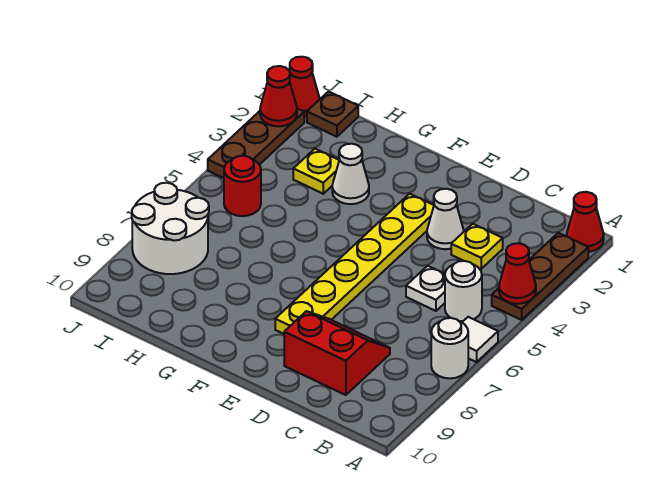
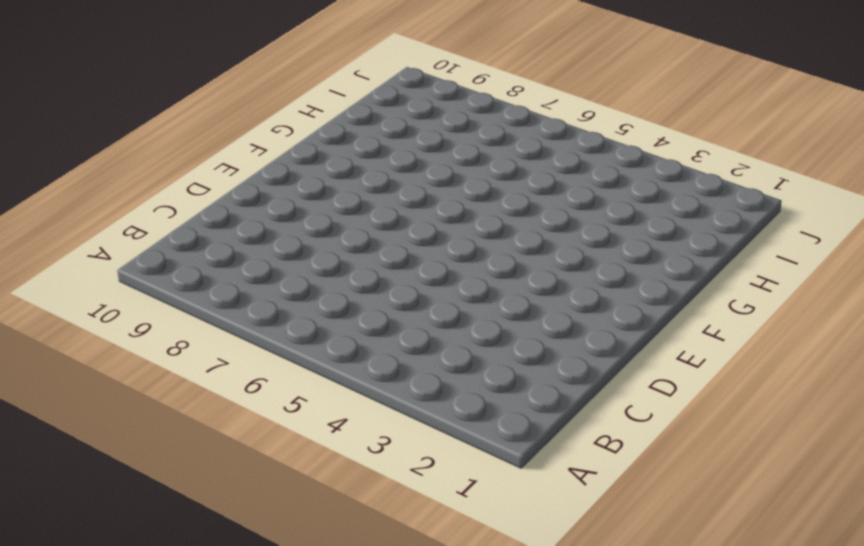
none -> red 1x1 cone [567,192,604,252]
none -> brown 1x3 plate [492,233,588,320]
none -> white 1x1 tile [462,317,498,362]

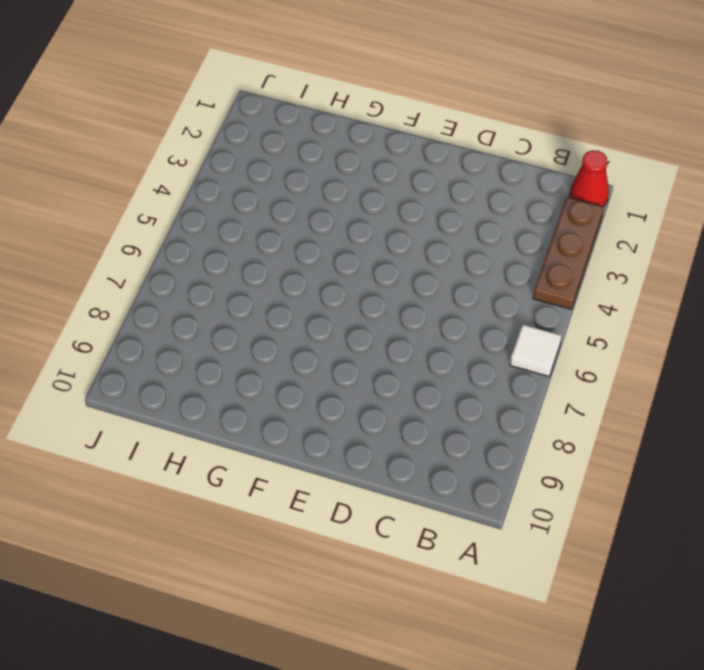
none -> white 1x1 round brick [431,318,468,378]
none -> white 1x1 round brick [445,261,482,321]
none -> yellow 1x1 plate [451,224,503,269]

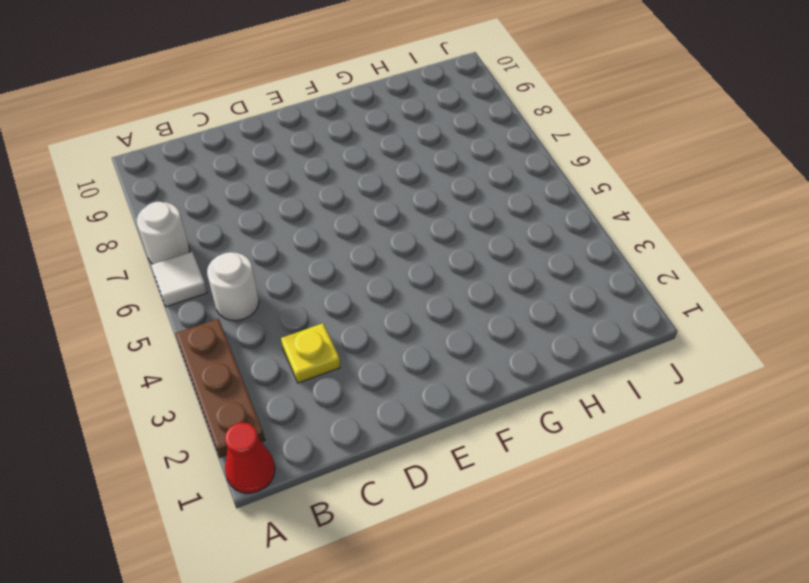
none -> white 1x1 plate [406,266,445,311]
none -> red 2x2 slope [284,311,390,395]
none -> white 1x1 cone [427,189,464,249]

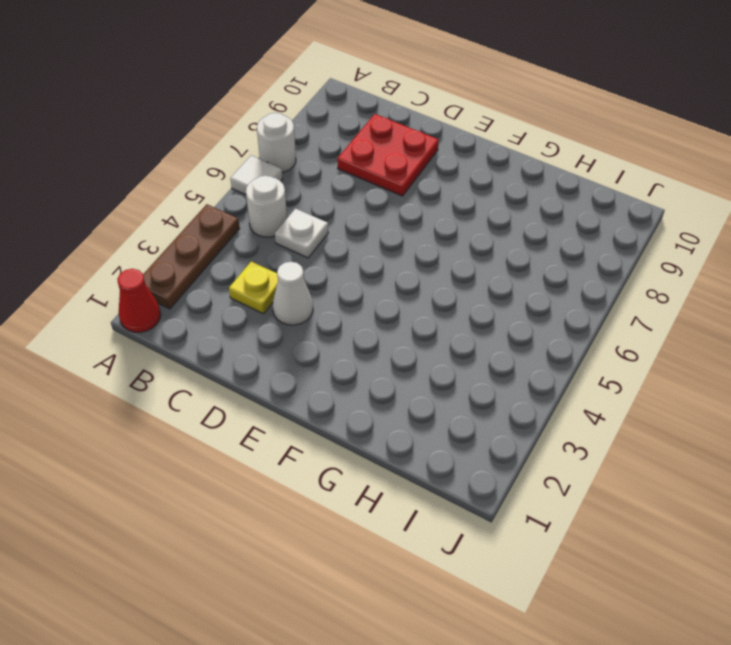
red 2x2 plate [337,114,439,196] -> red 2x2 slope [284,311,390,395]
none -> yellow 1x6 plate [275,194,434,334]
none -> white 1x1 cone [332,144,369,204]
none -> yellow 1x1 plate [293,149,339,194]

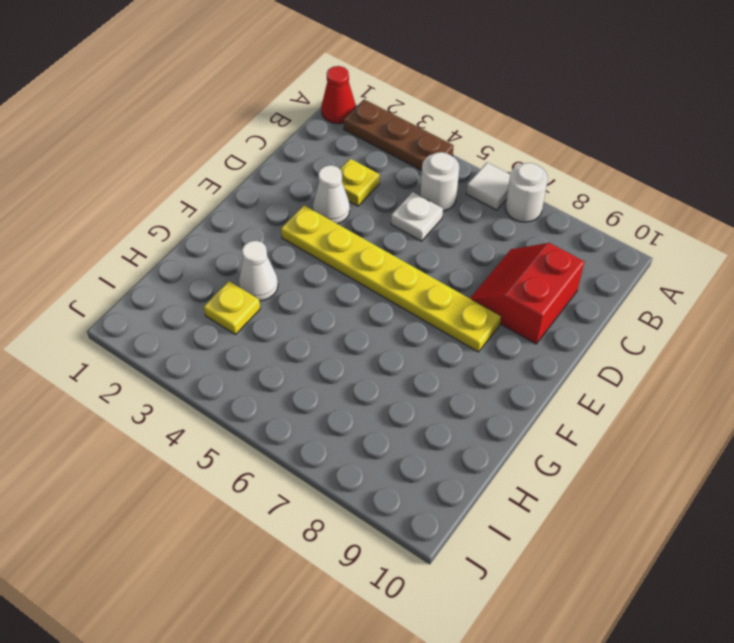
none -> brown 1x1 plate [307,92,358,137]
none -> red 1x1 round brick [224,156,261,216]
none -> white 2x2 round brick [132,183,209,274]

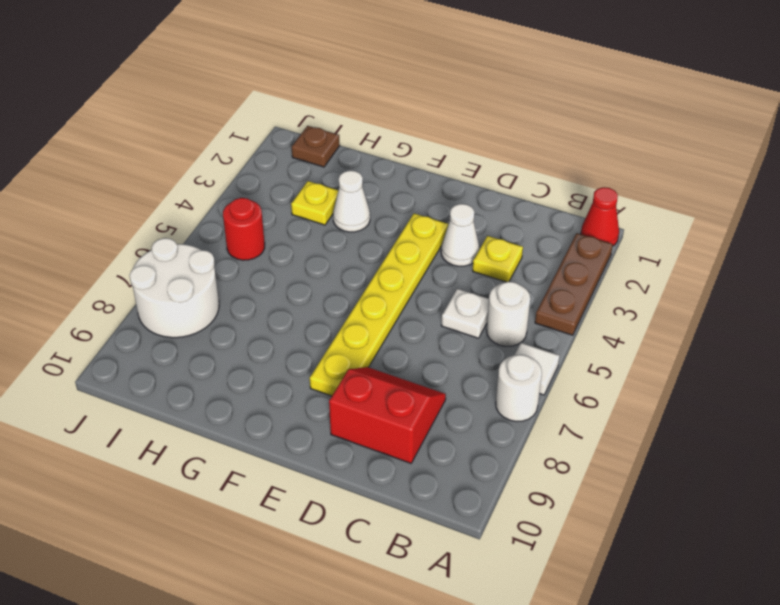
none -> red 1x1 cone [290,57,320,117]
none -> brown 1x3 plate [208,108,304,178]
none -> red 1x1 cone [499,243,536,304]

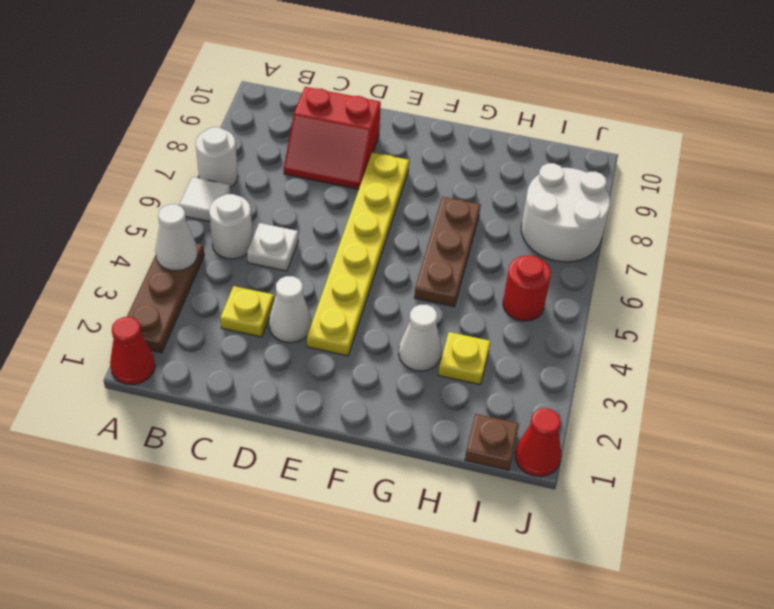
white 1x1 cone [155,204,198,271] -> red 1x1 cone [499,243,536,304]
brown 1x3 plate [414,197,481,307] -> brown 1x3 plate moved to [208,108,304,178]
none -> red 1x1 cone [260,66,297,126]

